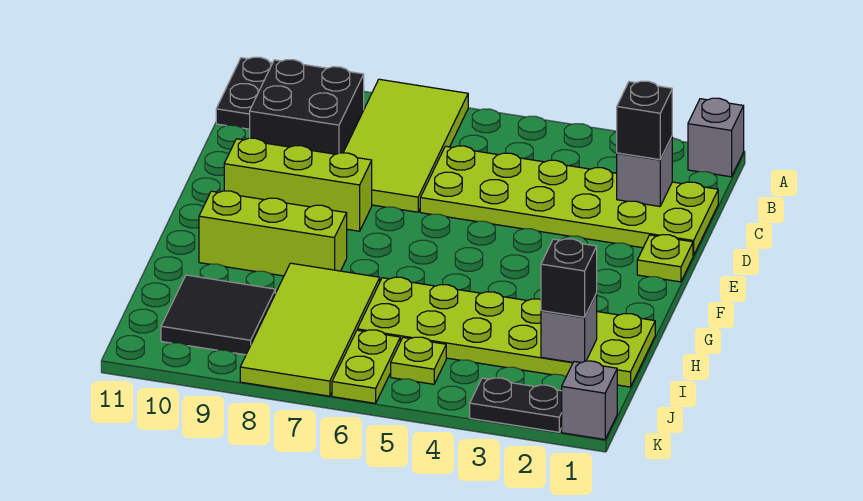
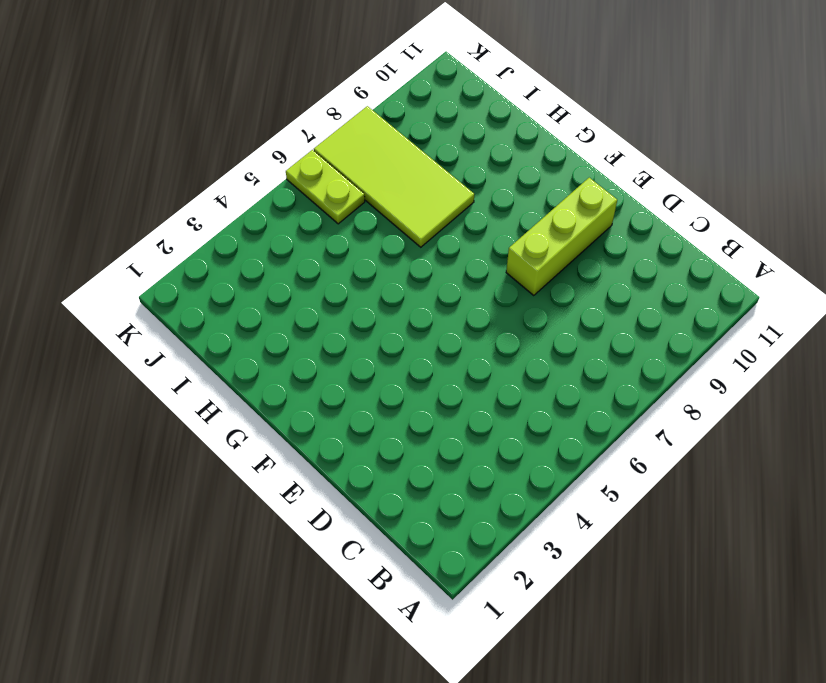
none -> grey 1x1 brick [688,98,744,177]
none -> lime 2x4 tile [343,79,468,212]
none -> black 1x2 plate [216,57,272,129]

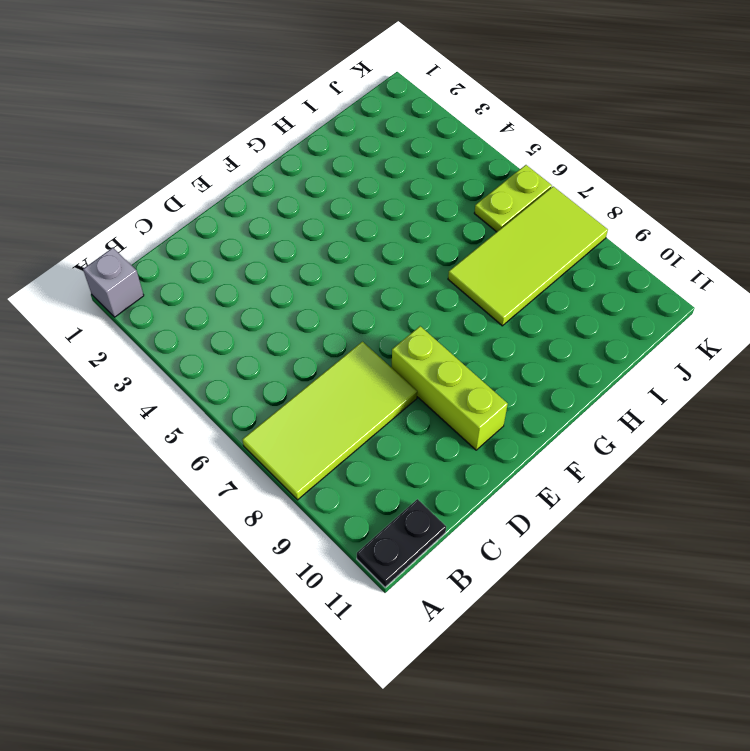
none -> black 2x2 brick [250,60,364,154]
none -> lime 2x6 plate [420,146,718,256]
none -> lime 1x1 plate [637,235,693,282]

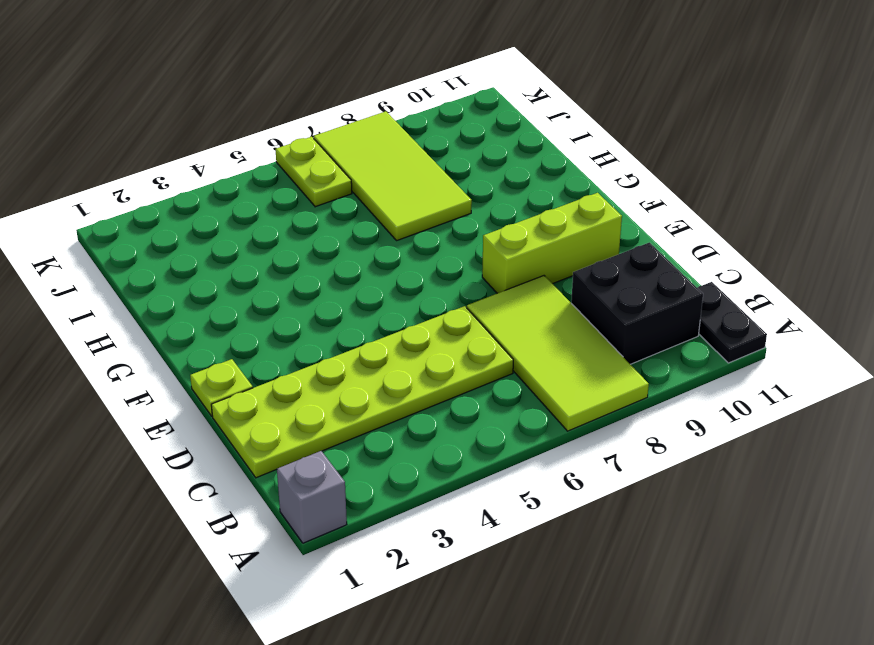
none -> lime 1x3 brick [199,191,347,276]
none -> lime 2x6 plate [357,277,655,387]
none -> black 2x2 tile [161,275,275,355]

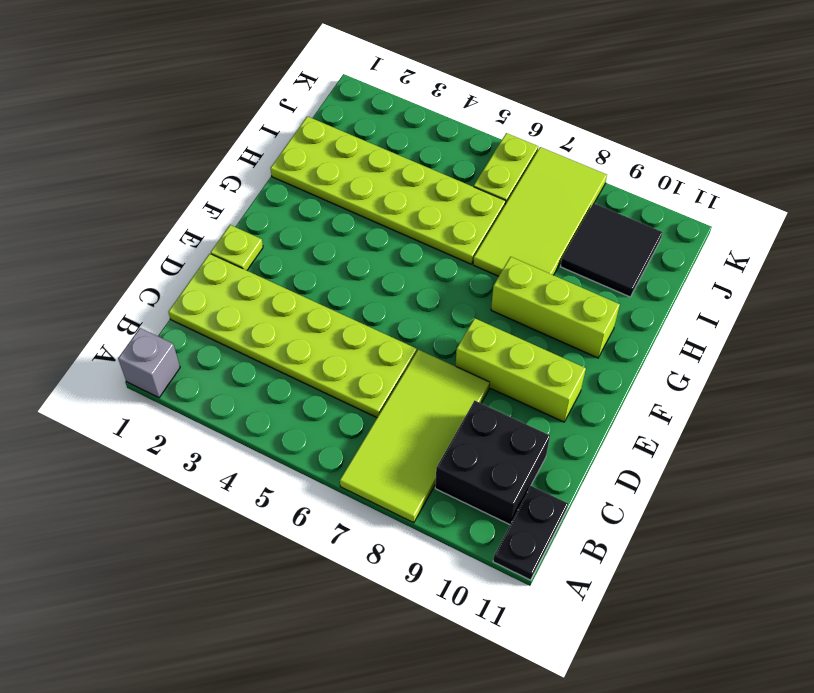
none -> lime 1x1 plate [391,337,446,384]
none -> grey 1x1 brick [562,361,617,440]
none -> black 1x2 plate [470,378,562,432]

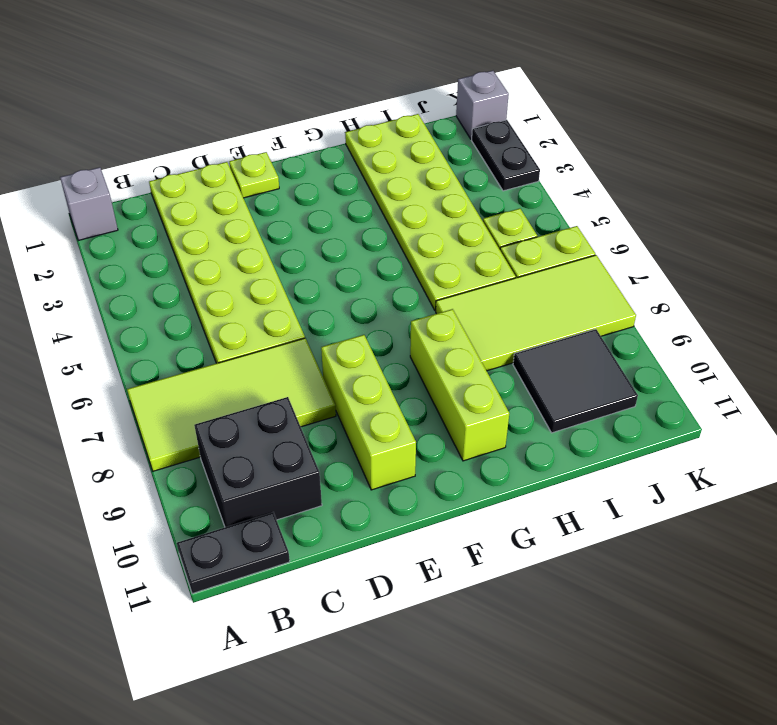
none -> grey 1x1 brick [617,137,672,206]
none -> grey 1x1 brick [541,294,597,363]
none -> black 1x1 brick [617,81,672,160]

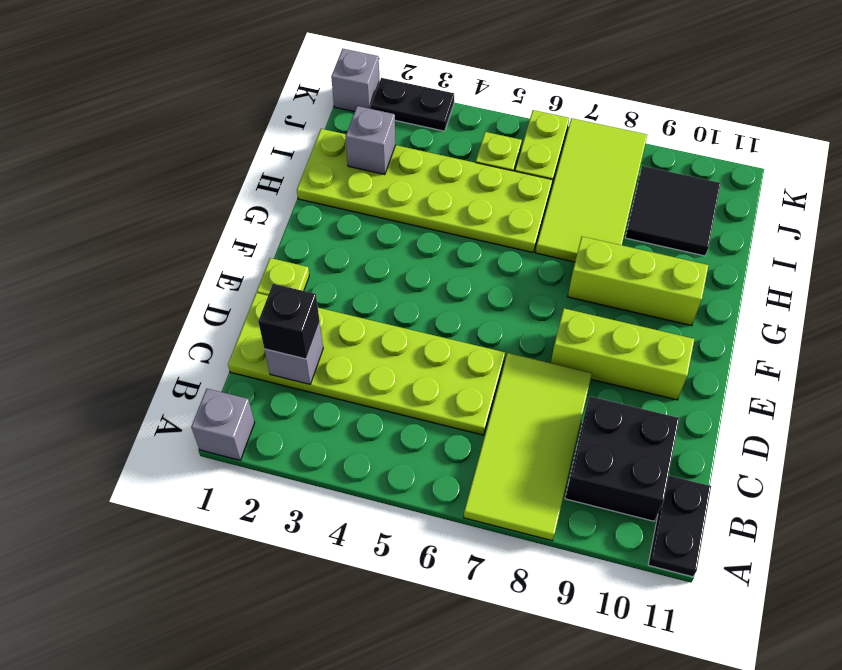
none -> black 1x1 brick [541,239,597,317]

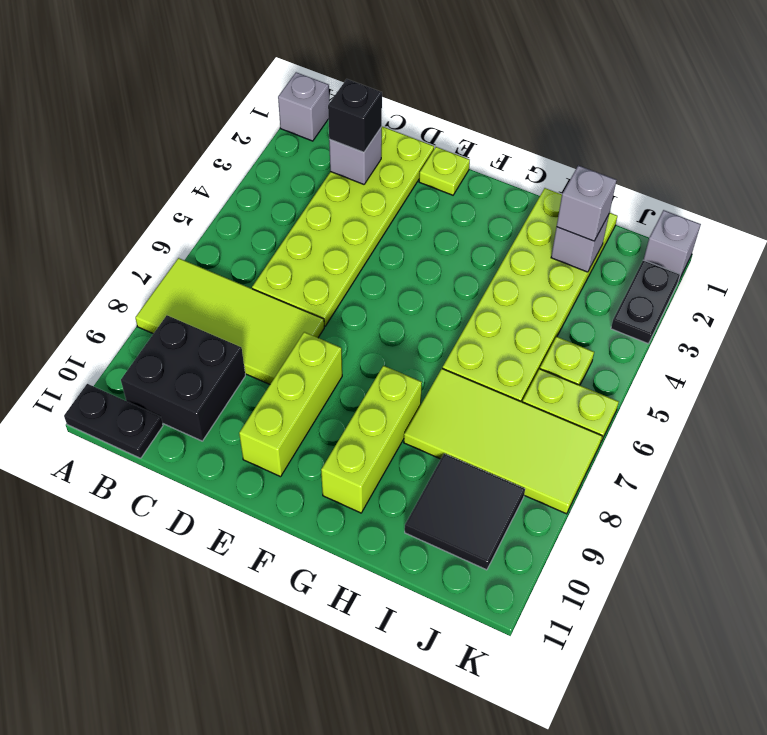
grey 1x1 brick [557,165,617,241] -> black 1x1 brick [541,239,597,317]

